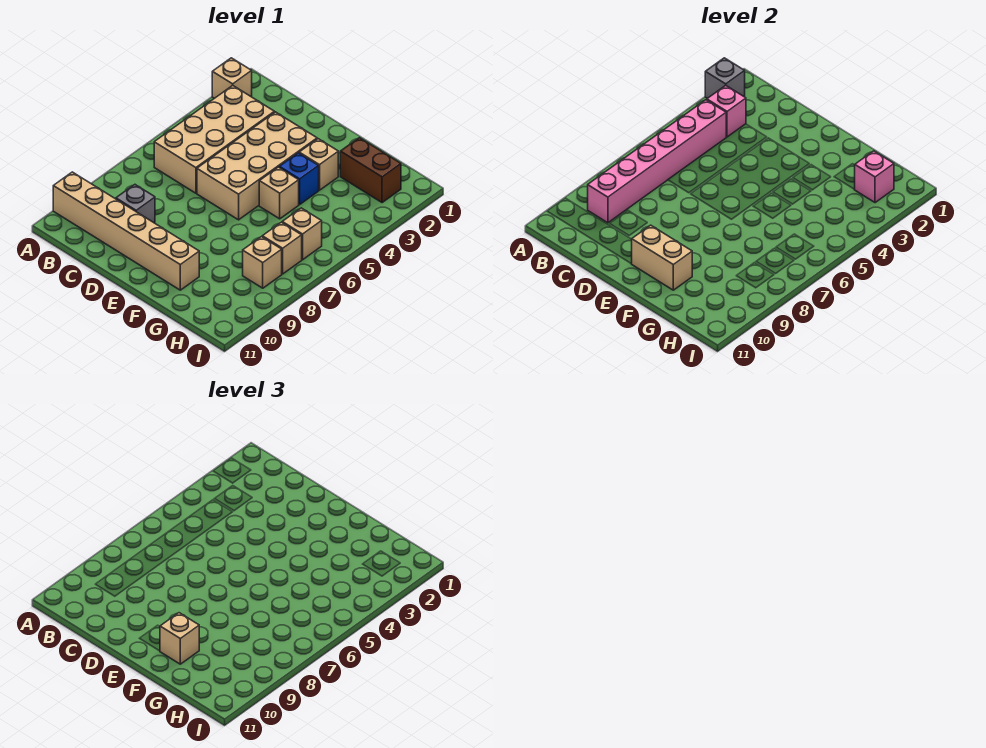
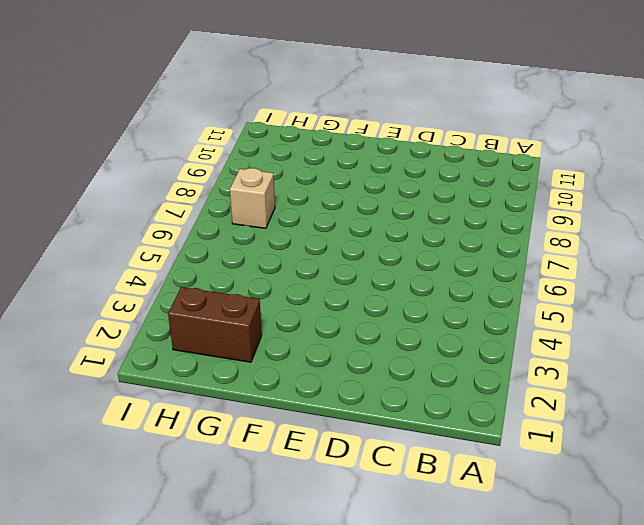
none -> tan 1x1 brick [212,58,252,98]
none -> tan 1x6 brick [53,172,199,290]
none -> tan 2x4 brick [154,86,274,193]

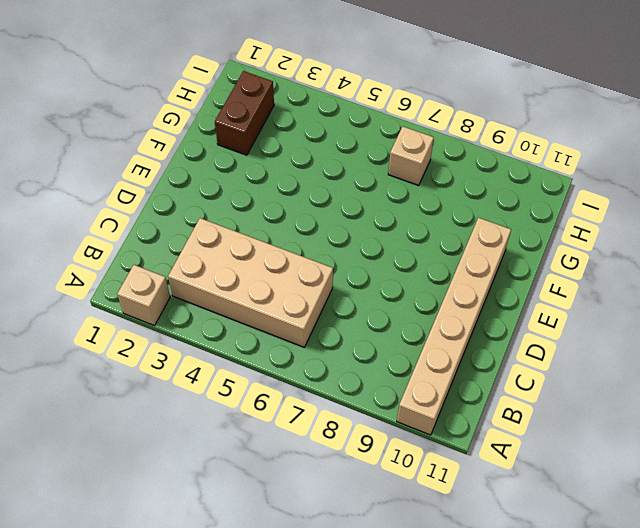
none -> grey 1x1 brick [116,185,155,223]
none -> tan 2x4 brick [197,112,317,220]
none -> tan 1x1 brick [299,139,338,190]

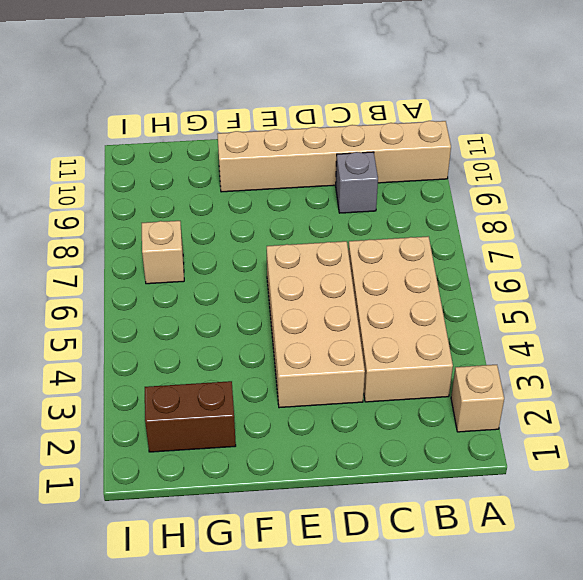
none -> tan 1x1 brick [299,139,338,190]
none -> blue 1x1 brick [279,153,319,204]
none -> tan 1x1 brick [259,167,299,219]

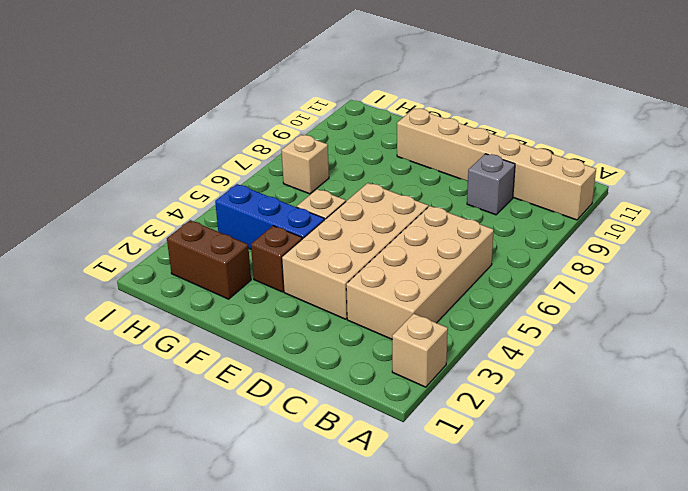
brown 1x1 brick [251,226,302,292] -> tan 1x1 brick [299,139,338,190]
blue 1x3 brick [215,184,324,249] -> blue 1x1 brick [279,153,319,204]
none -> tan 1x1 brick [282,208,322,260]
none -> tan 1x1 brick [243,237,282,288]
none -> grey 1x1 brick [705,58,745,98]

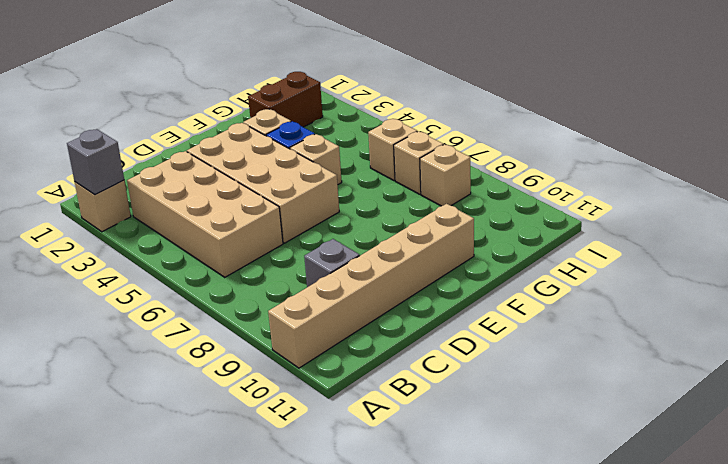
none -> pink 1x1 brick [707,86,746,137]
none -> pink 1x6 brick [588,100,726,223]
none -> tan 1x2 brick [632,225,692,290]

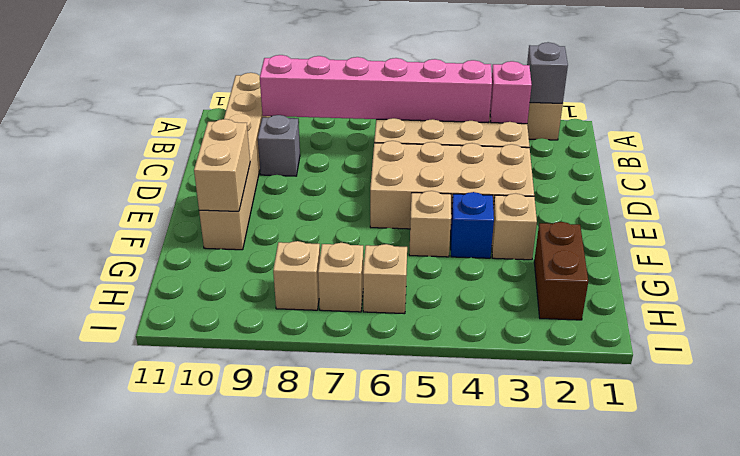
none -> pink 1x1 brick [854,151,894,203]
none -> tan 1x1 brick [160,613,199,664]

